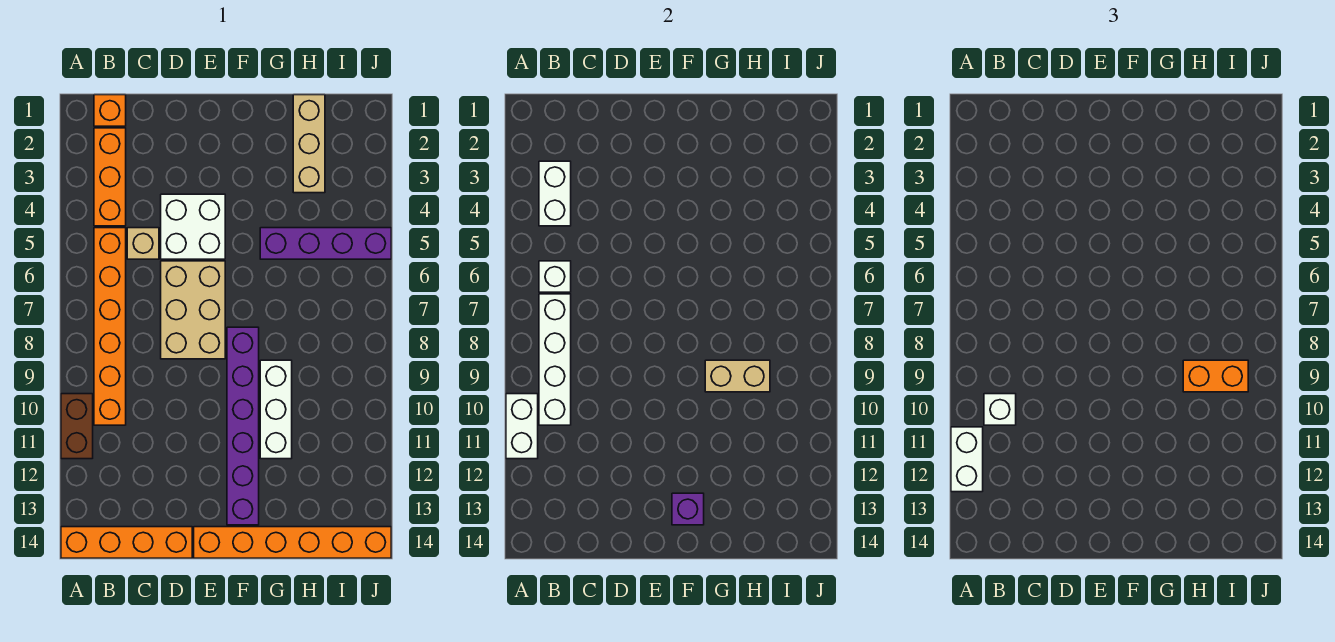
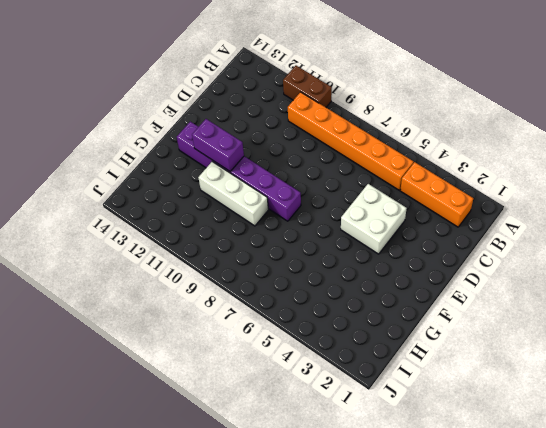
purple 1x2 brick [192,119,244,172] -> none
none -> orange 1x4 brick [61,527,192,558]
none -> orange 1x1 brick [94,95,126,126]
none -> tan 1x1 brick [127,228,159,259]

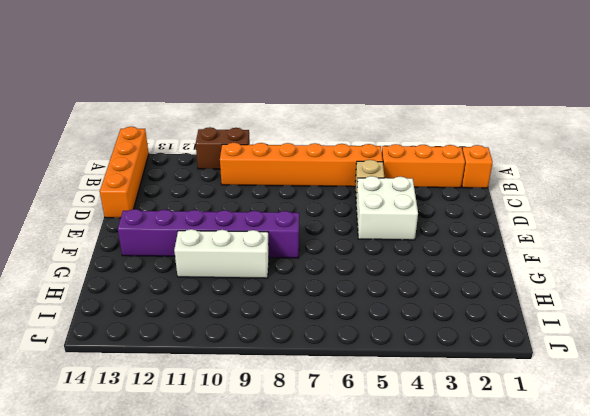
none -> tan 2x3 brick [161,261,225,359]
none -> orange 1x6 brick [194,527,391,558]
none -> purple 1x4 brick [260,228,391,259]

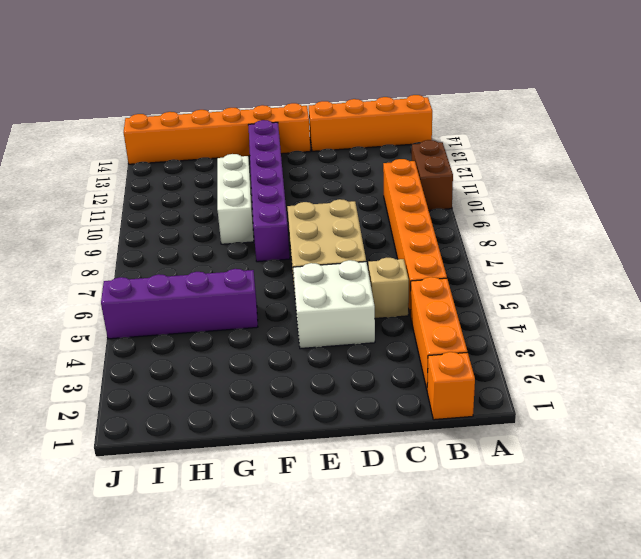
none -> tan 1x3 brick [293,95,325,193]
none -> white 1x2 brick [506,394,538,459]
none -> white 1x2 brick [539,161,571,226]

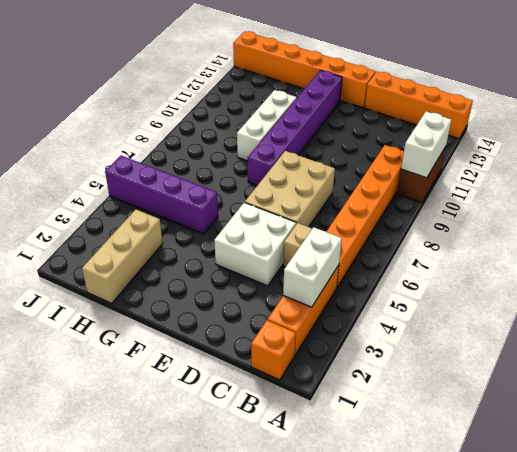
none -> white 1x1 brick [539,261,571,292]
none -> white 1x4 brick [539,294,571,425]
none -> purple 1x1 brick [672,493,704,525]

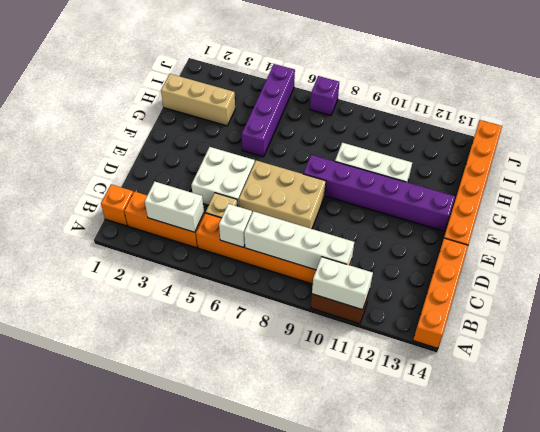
purple 1x1 brick [310,76,339,116] -> purple 1x1 brick moved to [672,493,704,525]
none -> tan 1x2 brick [705,360,770,392]
none -> white 1x2 brick [951,427,983,492]
none -> white 1x1 brick [984,394,1016,425]

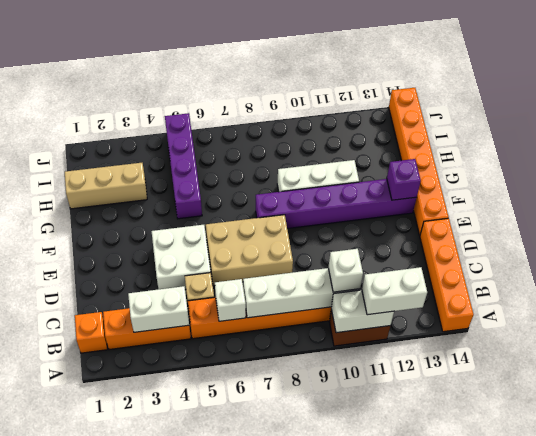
none -> tan 1x2 brick [705,360,770,392]
none -> orange 1x2 brick [1183,360,1248,392]

